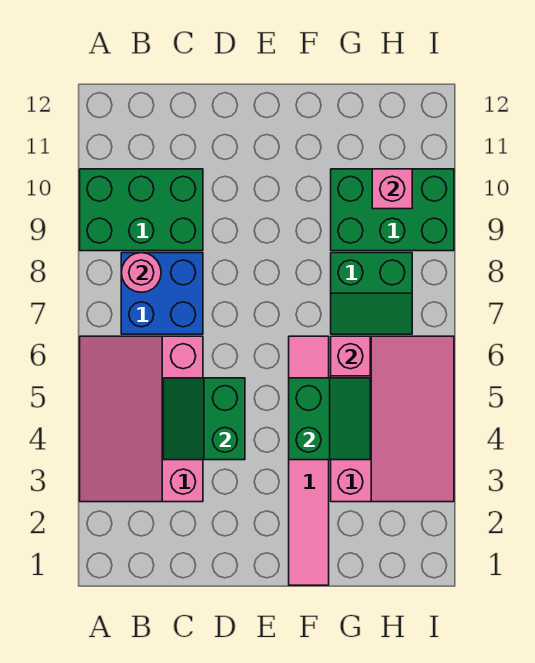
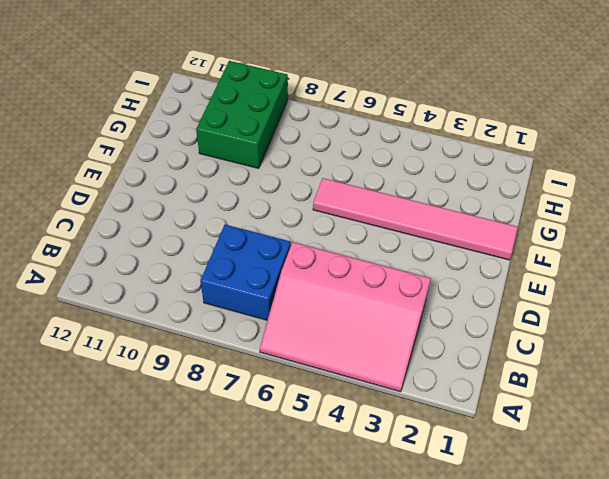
none -> green 2x3 brick [80,169,203,251]
none -> pink 3x4 slope [331,336,454,502]
none -> green 2x2 slope [331,253,412,334]

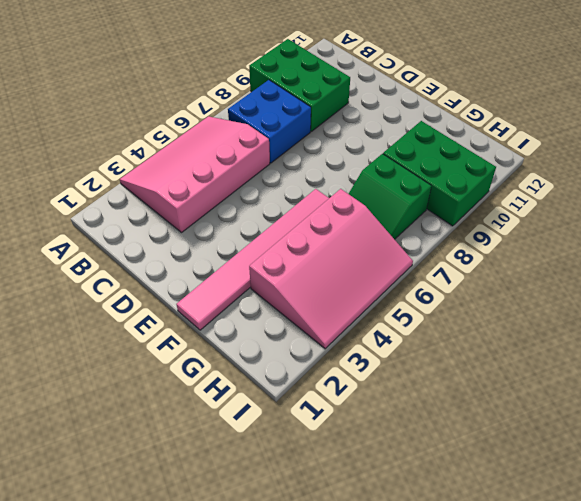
none -> pink 1x1 round brick [121,253,161,292]
none -> green 2x2 slope [163,378,245,460]
none -> green 2x2 slope [289,378,370,460]

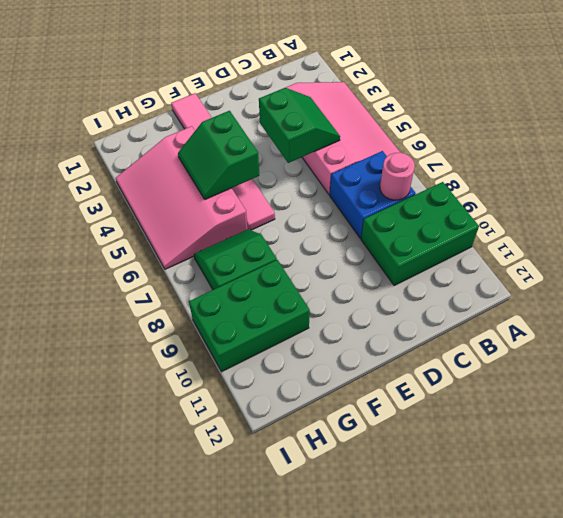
none -> pink 1x1 brick [331,336,370,376]
none -> pink 1x1 brick [372,169,412,209]

